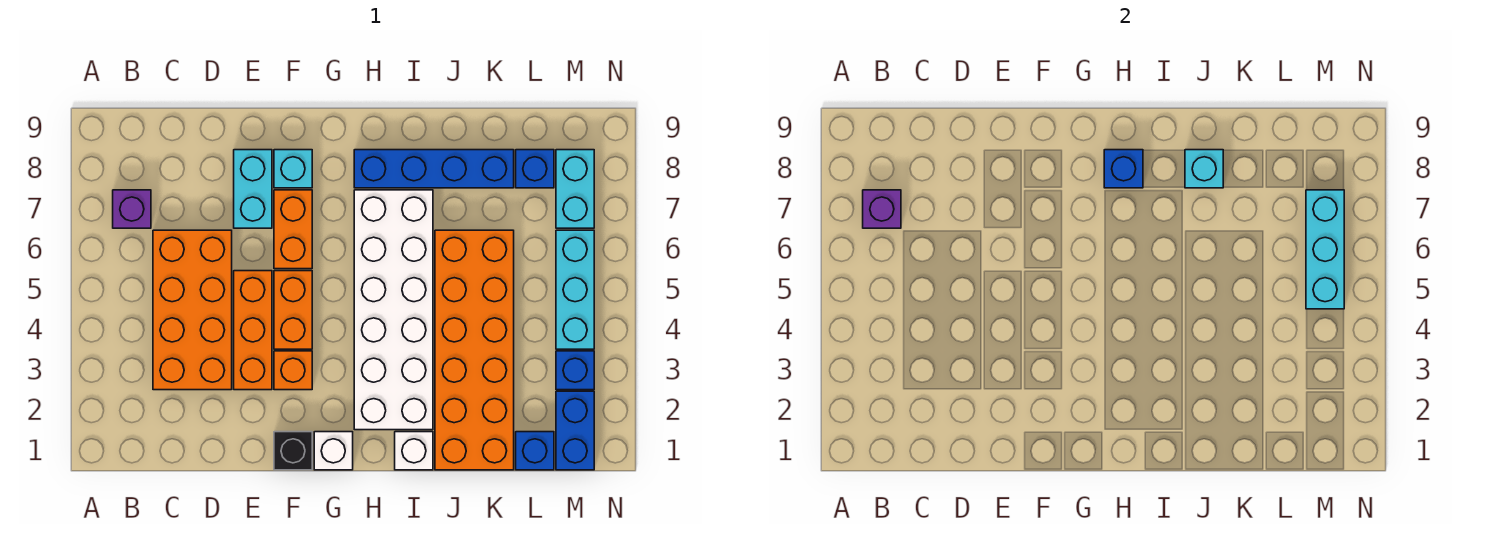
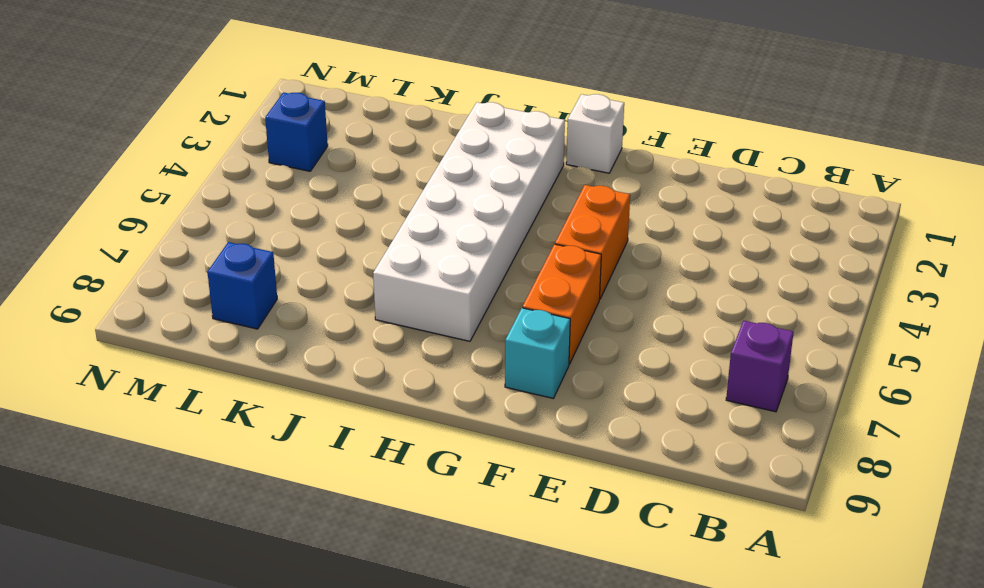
none -> orange 2x4 brick [153,230,232,390]
none -> orange 1x3 brick [234,271,272,390]
none -> cyan 1x2 brick [234,150,272,228]

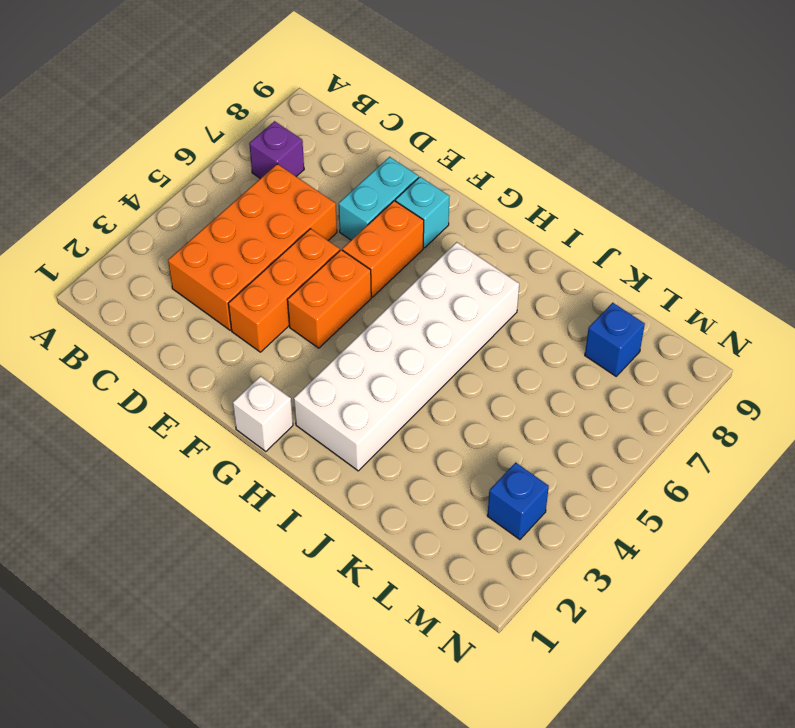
none -> black 1x1 brick [274,432,312,470]
none -> orange 1x1 brick [274,351,312,390]
none -> blue 1x4 brick [354,150,514,188]

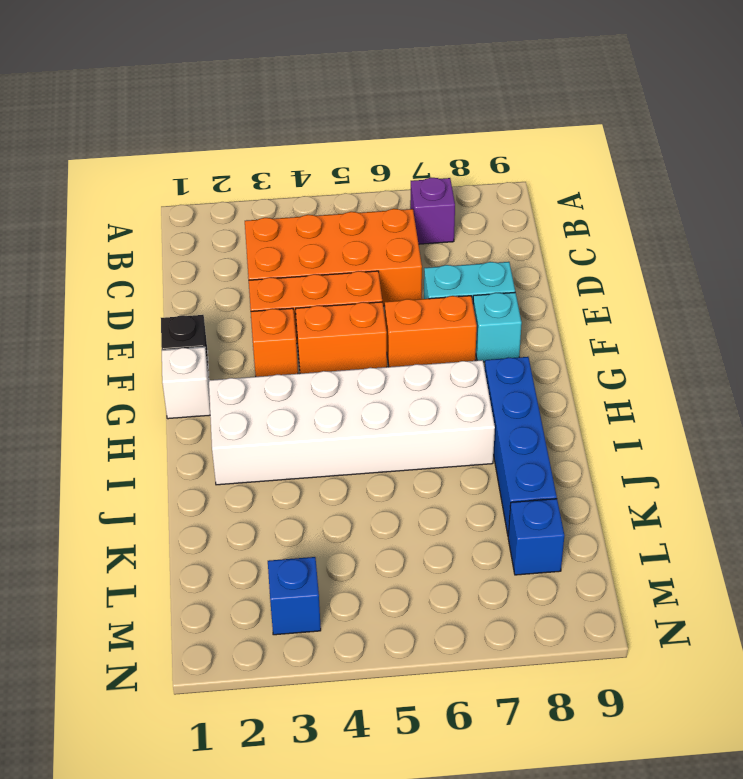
none -> white 1x1 brick [395,432,433,470]
none -> orange 2x6 brick [435,230,514,470]
none -> blue 1x1 brick [516,432,554,470]

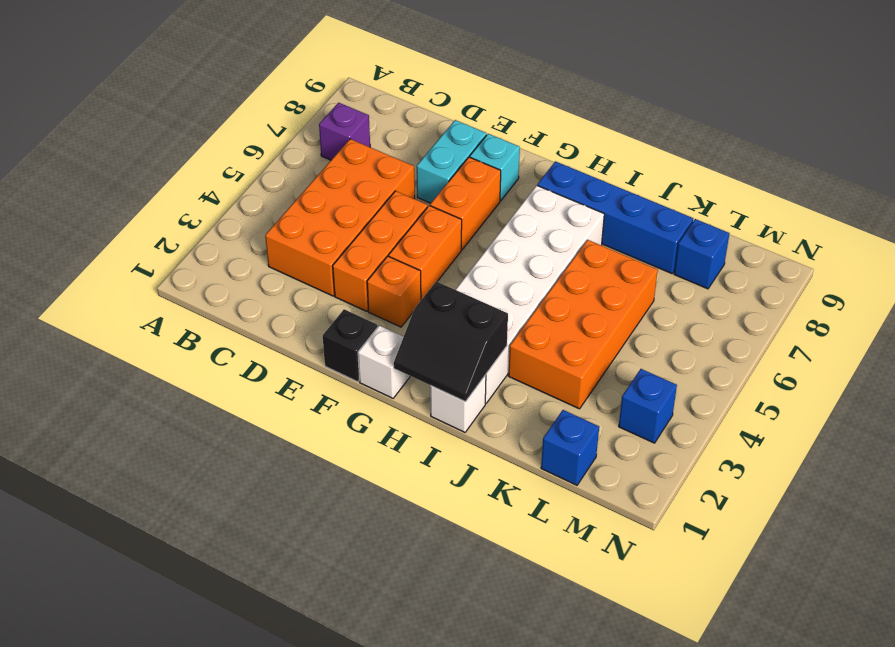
black 2x2 slope [394,281,508,402] -> none
orange 2x4 brick [508,240,658,409] -> orange 2x6 brick [435,230,514,470]
none -> blue 1x2 brick [556,391,594,470]
none -> cyan 1x3 brick [556,230,594,349]
none -> cyan 1x2 brick [556,150,594,228]

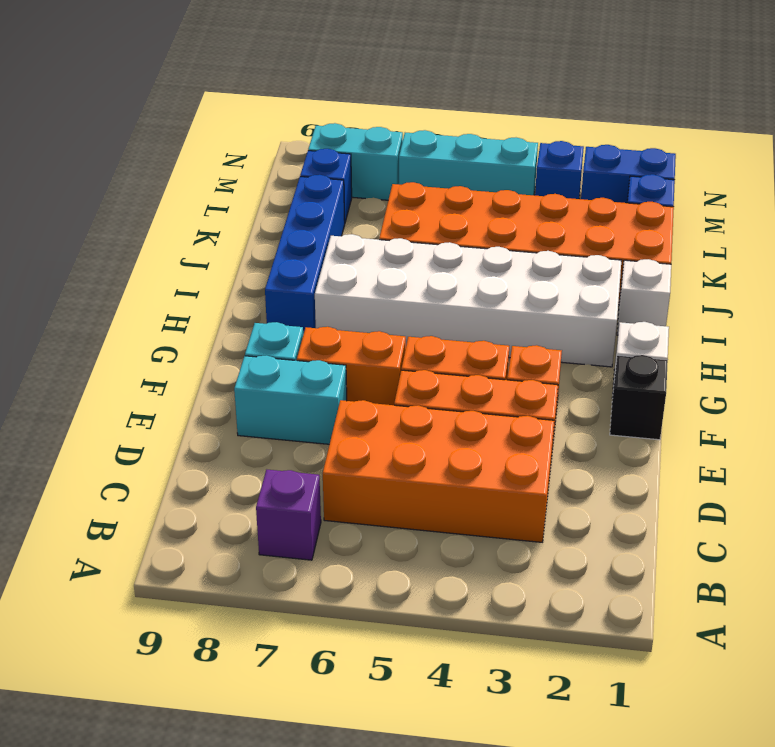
none -> purple 1x1 brick [863,190,901,228]
none -> blue 1x1 brick [1104,150,1143,188]
none -> cyan 1x1 brick [1185,150,1223,188]

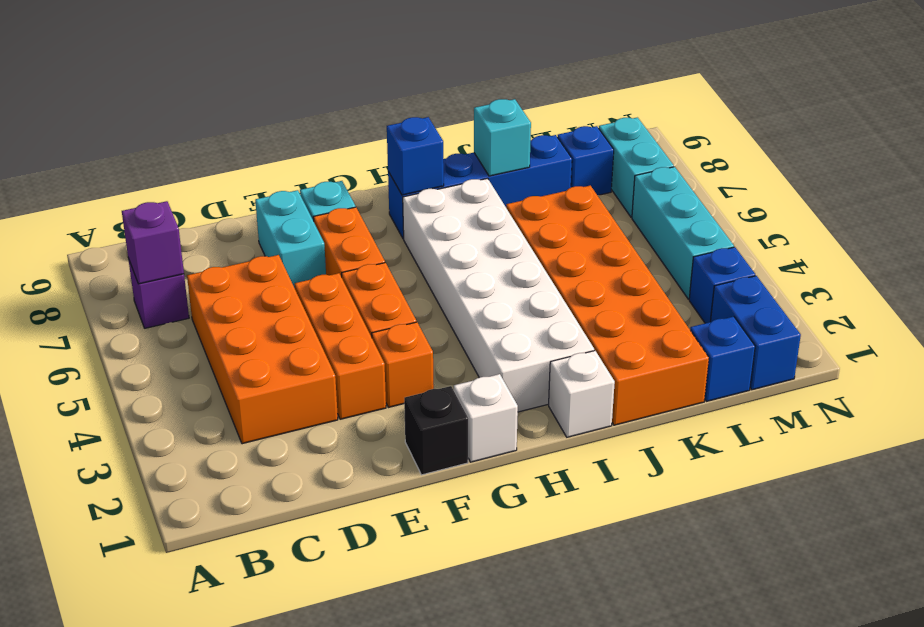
none -> cyan 1x3 brick [1306,190,1344,309]

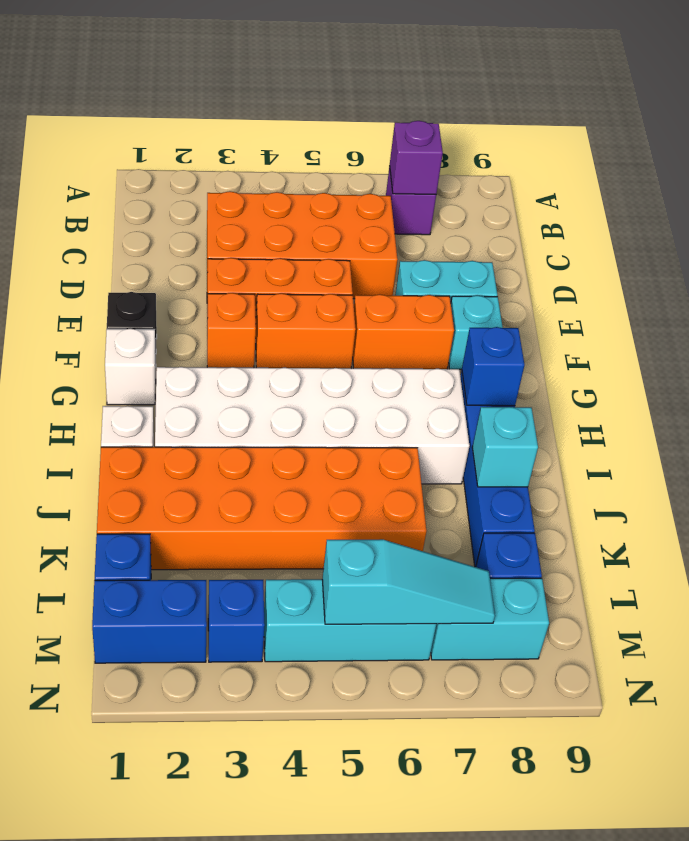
cyan 1x3 slope [322,539,495,624] -> cyan 1x3 brick [1306,190,1344,309]

